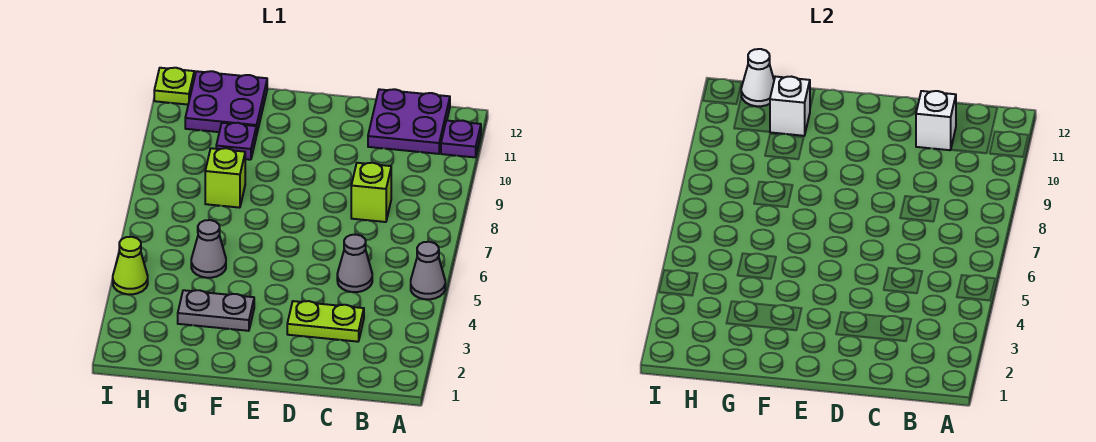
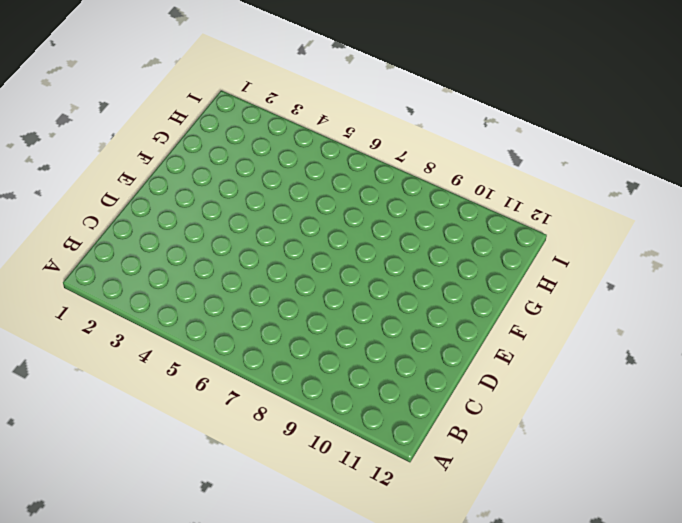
none -> grey 1x1 cone [411,242,445,299]
none -> purple 1x1 plate [441,121,481,157]
none -> purple 2x2 plate [368,89,450,154]

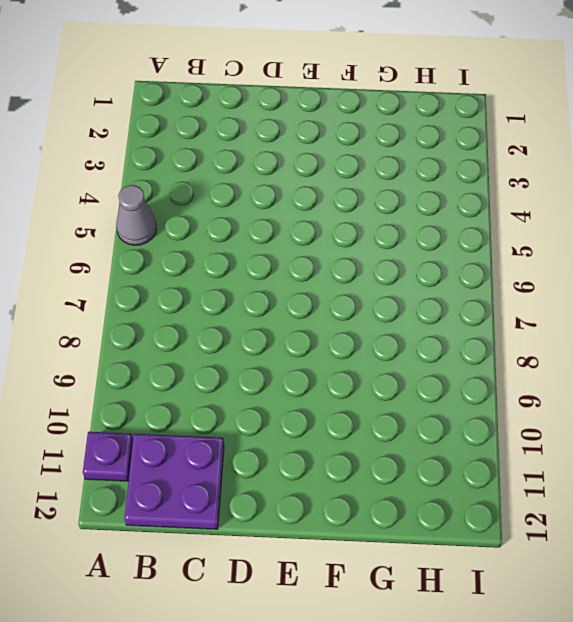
none -> lime 1x2 plate [287,301,364,342]
none -> grey 1x1 cone [337,235,372,292]
none -> lime 1x1 brick [351,163,391,222]

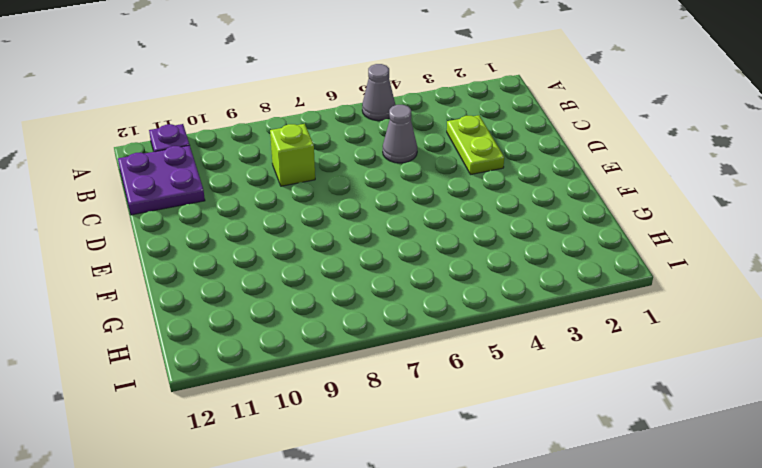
none -> grey 1x2 plate [178,290,254,331]
none -> grey 1x1 cone [191,220,226,278]
none -> lime 1x1 brick [205,148,245,208]

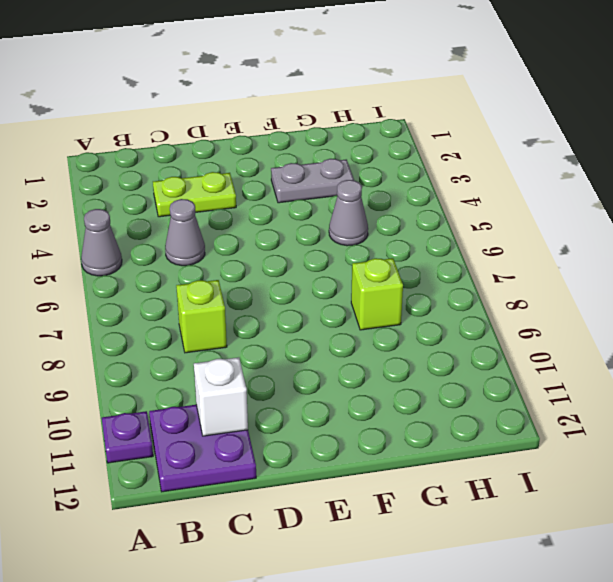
none -> purple 1x1 plate [216,123,256,160]
none -> purple 2x2 plate [185,71,267,136]
none -> lime 1x1 cone [113,237,148,294]

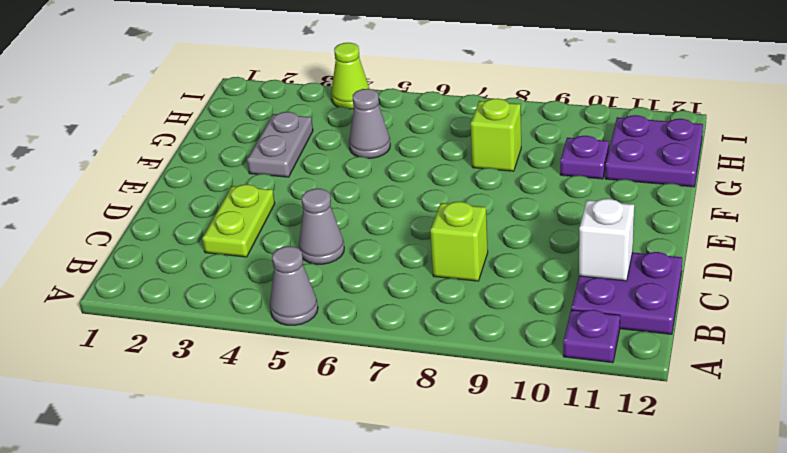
none -> lime 1x1 plate [154,68,194,105]
none -> white 1x1 brick [770,77,810,136]
none -> white 1x1 cone [741,49,774,106]

